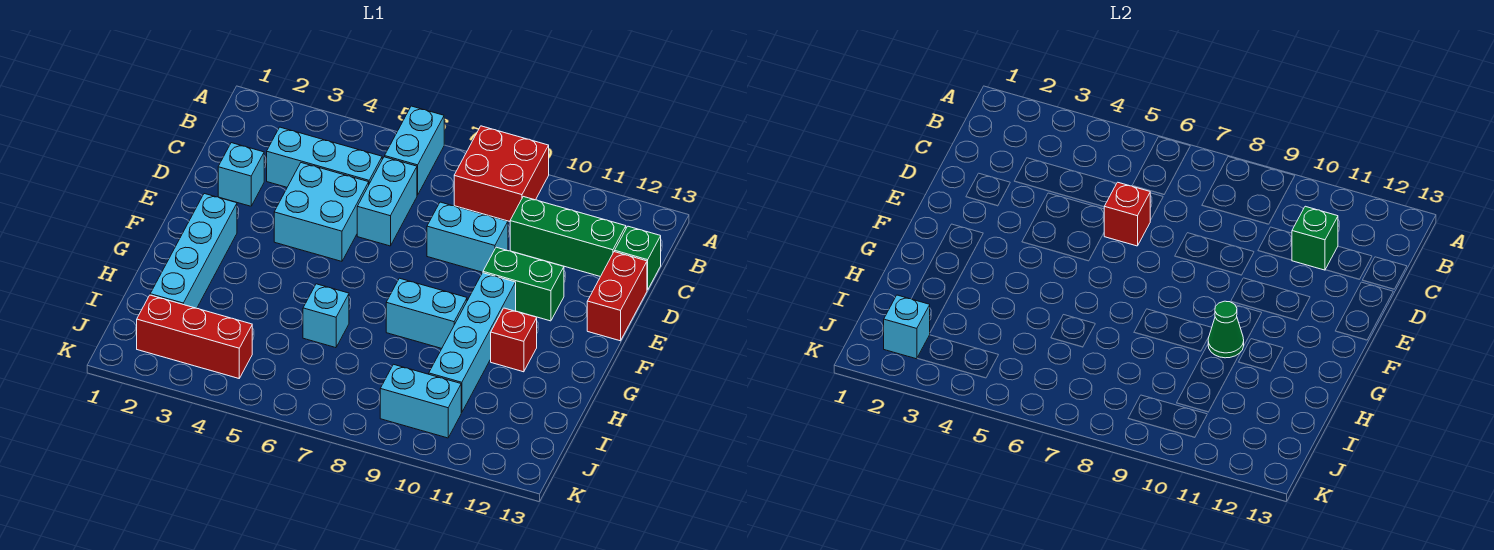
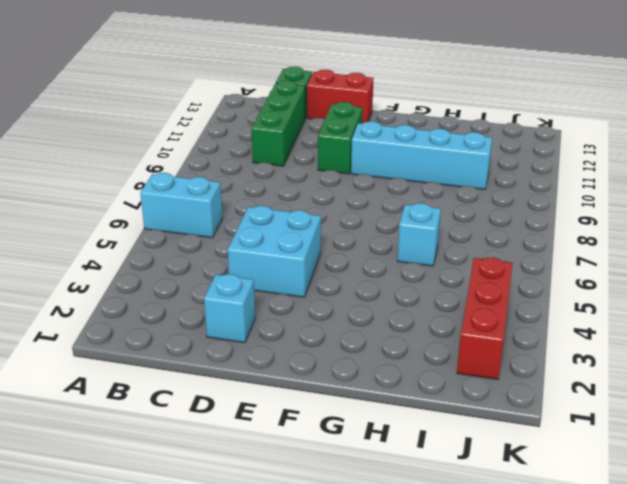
none -> red 2x2 brick [454,126,549,221]
none -> cyan 1x3 brick [267,127,382,187]
none -> cyan 1x2 brick [357,157,417,246]

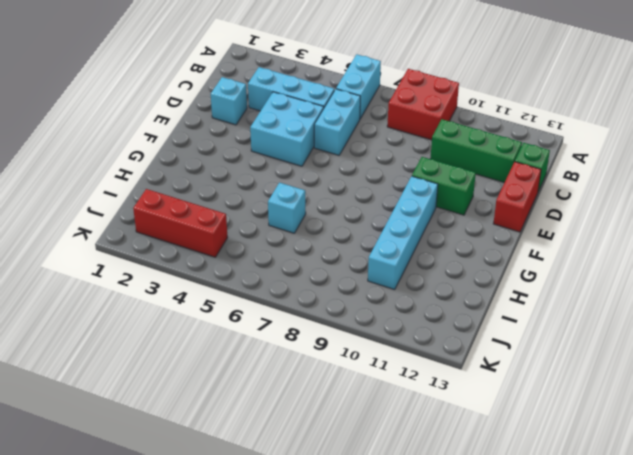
none -> cyan 1x2 brick [427,202,508,272]
none -> cyan 1x4 brick [150,194,237,308]
none -> cyan 1x2 brick [386,278,467,348]

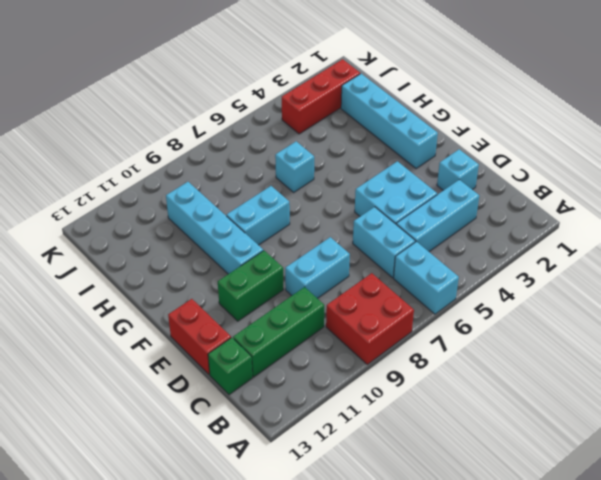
none -> red 1x1 brick [491,308,537,372]
none -> cyan 1x2 brick [380,364,461,438]
none -> green 1x1 brick [1292,206,1338,270]

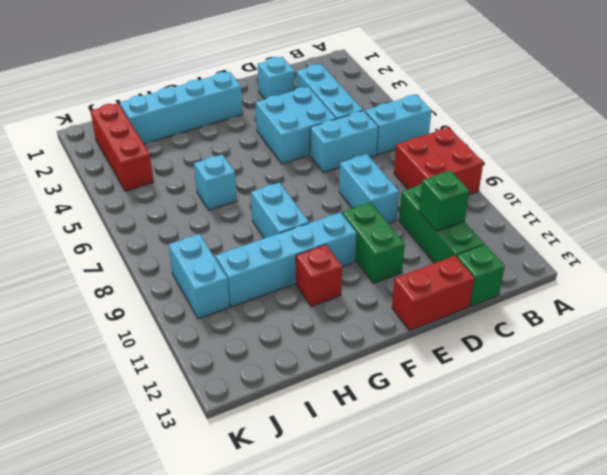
none -> red 1x1 brick [1104,182,1150,246]
none -> green 1x1 cone [1208,301,1244,358]
none -> cyan 1x1 brick [884,295,930,359]

